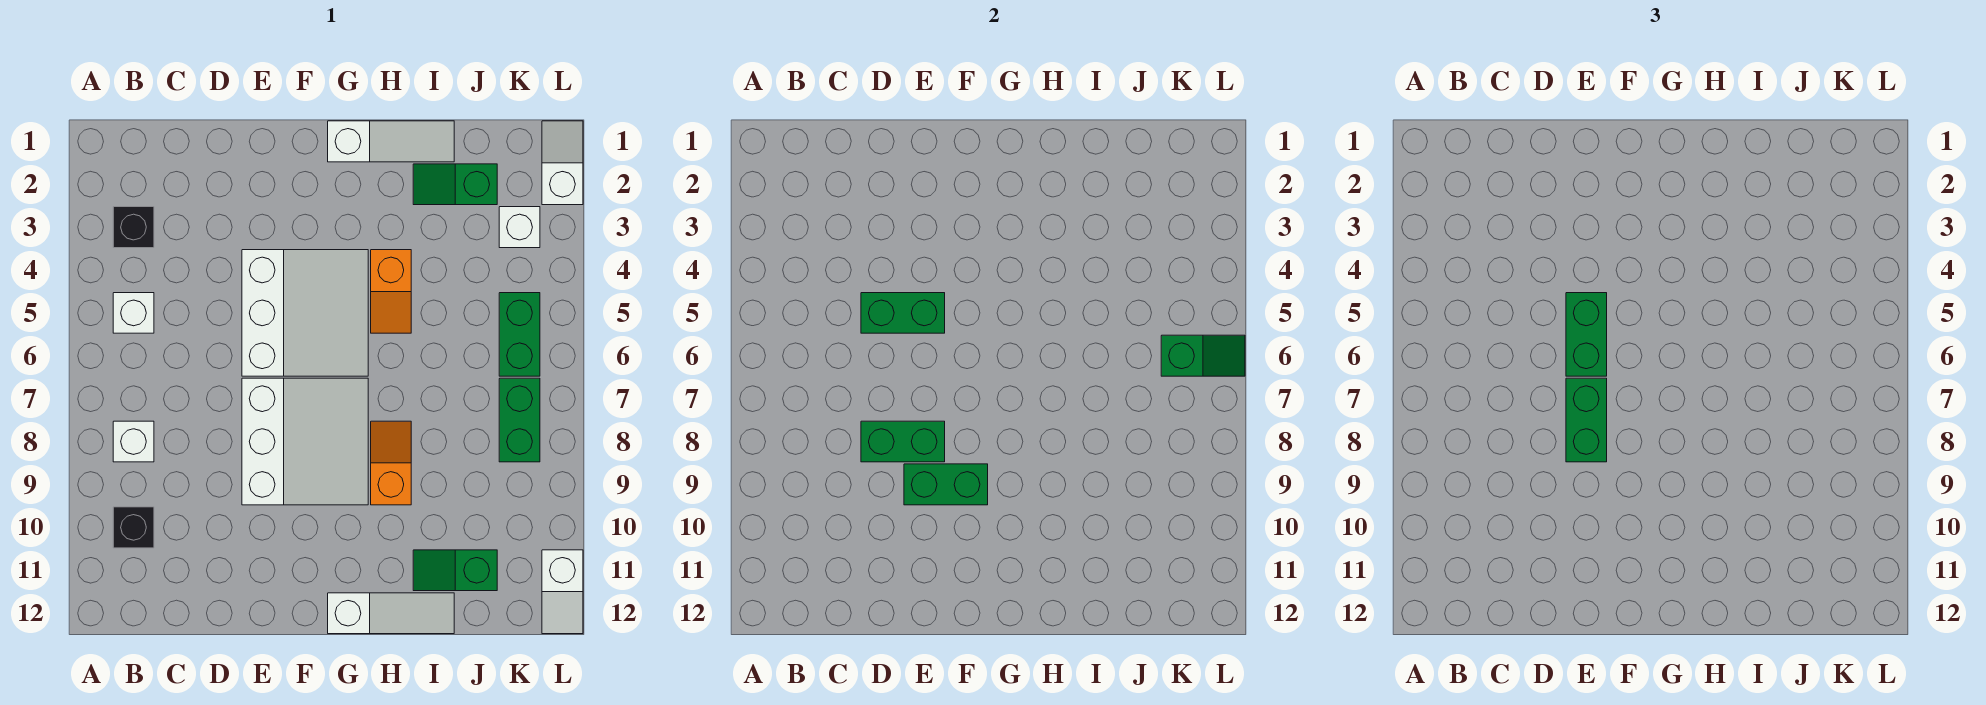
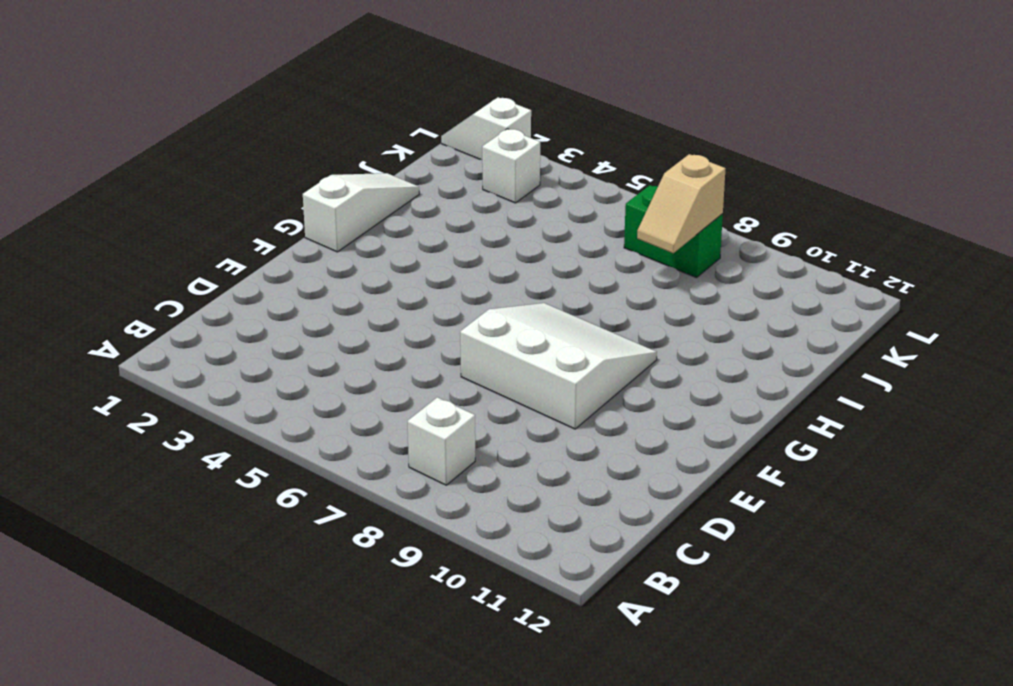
tan 1x2 slope [637,154,726,253] -> none
none -> black 1x1 brick [113,207,154,248]
none -> white 1x1 brick [113,293,154,333]
none -> black 1x1 brick [113,507,154,548]

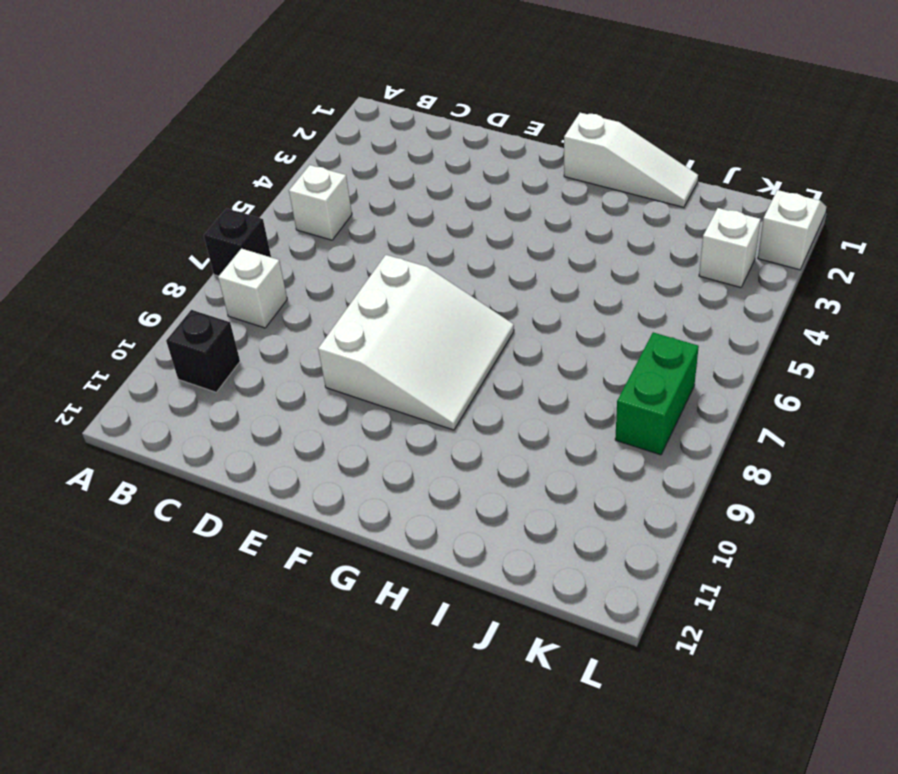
black 1x1 brick [204,208,271,276] -> black 1x1 brick moved to [113,207,154,248]
none -> white 3x3 slope [242,250,368,376]
none -> white 1x3 slope [328,593,454,634]
none -> orange 1x2 slope [371,250,411,333]

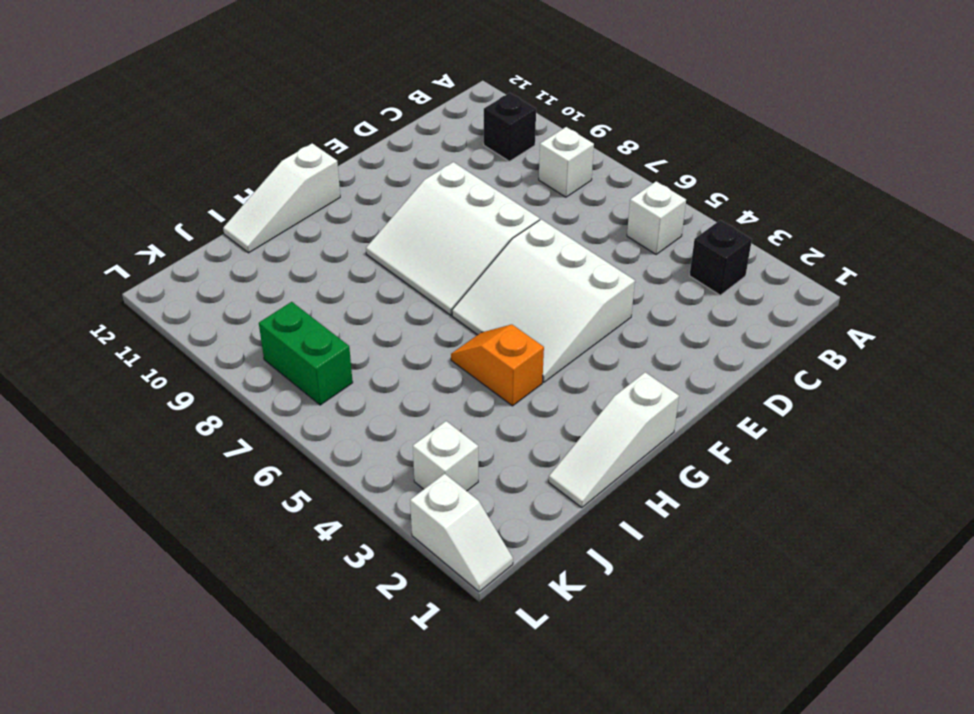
none -> orange 1x2 slope [371,421,411,505]
none -> green 1x2 slope [413,164,497,205]
none -> green 1x2 slope [413,550,497,591]

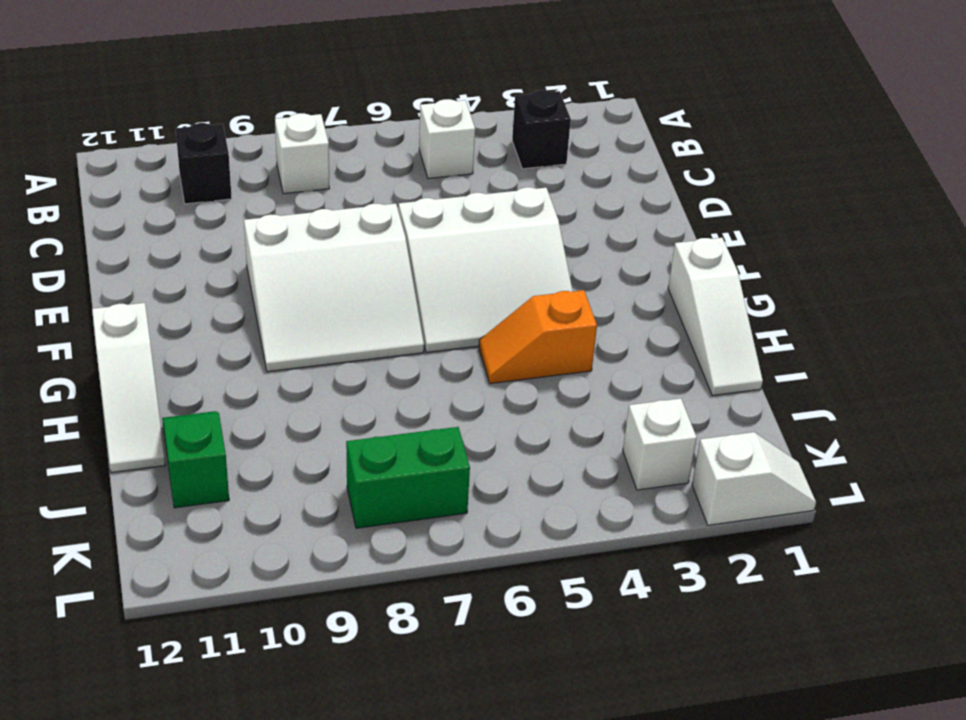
none -> orange 1x2 slope [371,421,411,505]
none -> green 1x2 slope [413,164,497,205]
none -> green 1x2 brick [499,293,540,376]

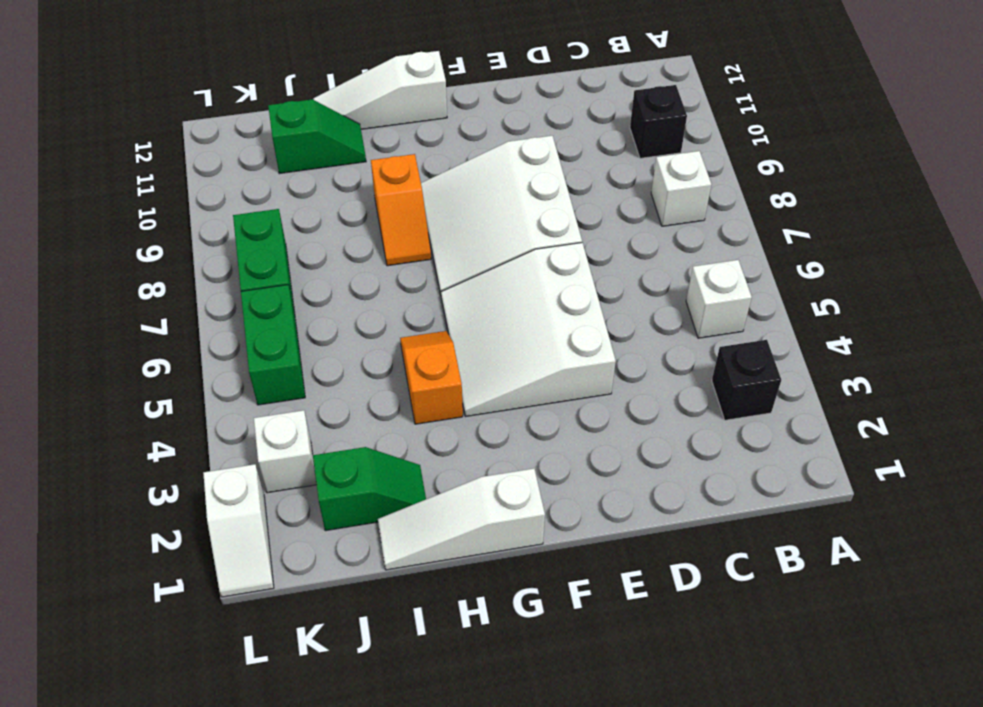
none -> white 1x2 slope [542,550,583,634]
none -> green 1x2 brick [861,293,945,333]
none -> green 1x2 brick [861,421,945,462]

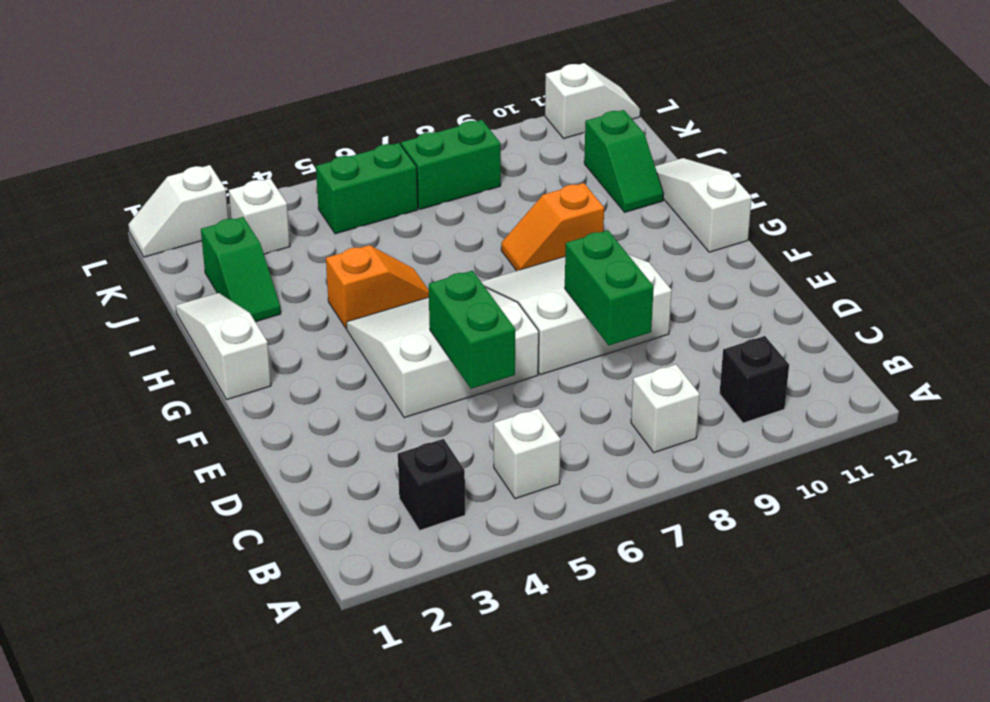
none -> green 1x2 brick [904,464,988,505]
none -> green 1x2 slope [1161,335,1245,376]
none -> green 1x2 brick [1566,293,1607,376]

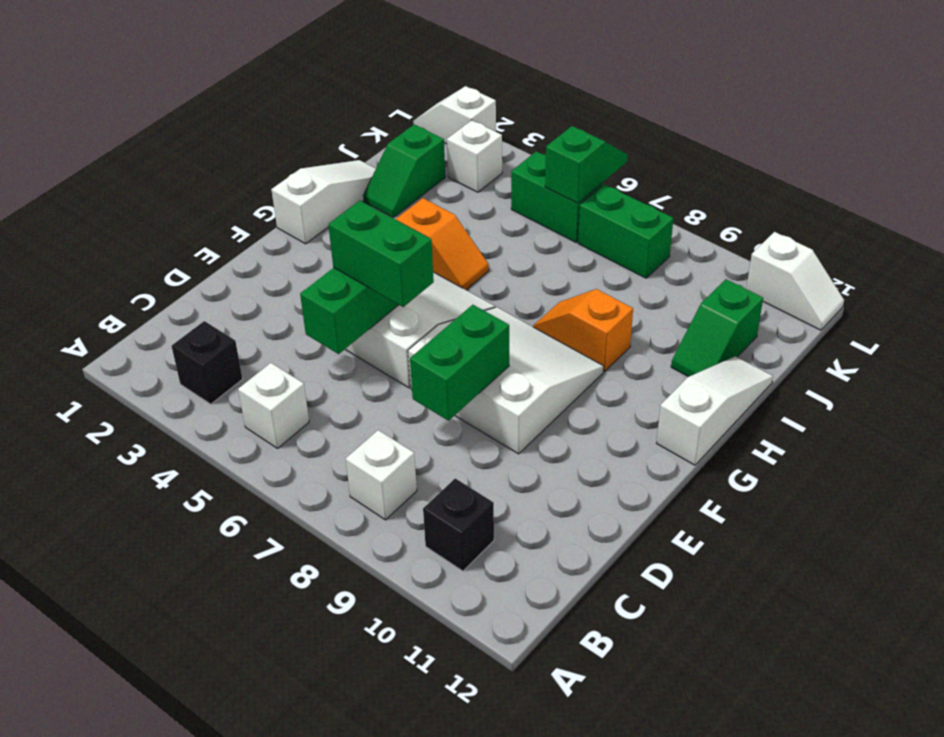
none -> green 1x2 brick [904,464,988,505]
none -> green 1x2 brick [1566,378,1607,462]

